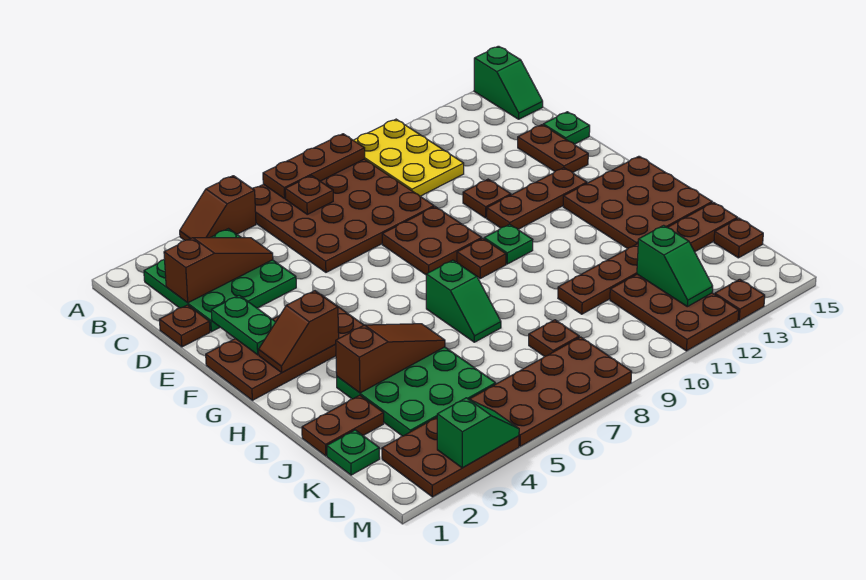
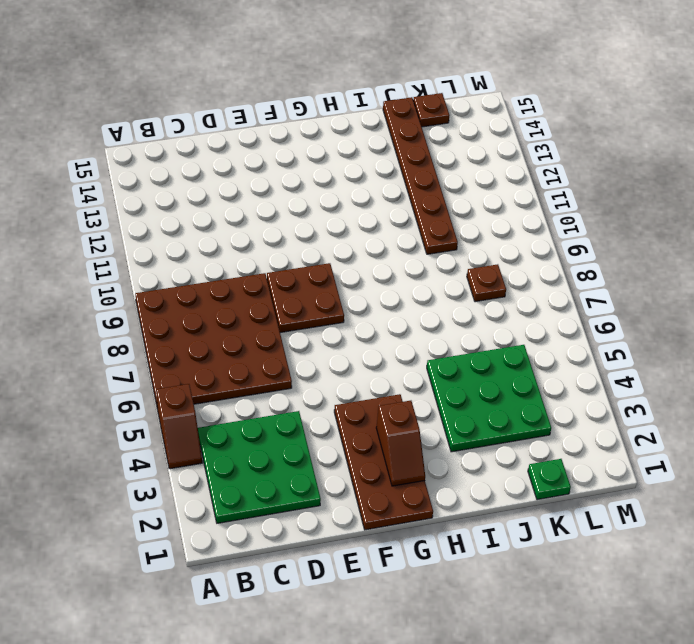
none -> yellow 2x3 plate [353,119,464,196]
none -> green 1x2 slope [474,46,543,119]
none -> brown 1x1 plate [159,305,210,347]
none -> brown 1x2 plate [518,125,588,173]

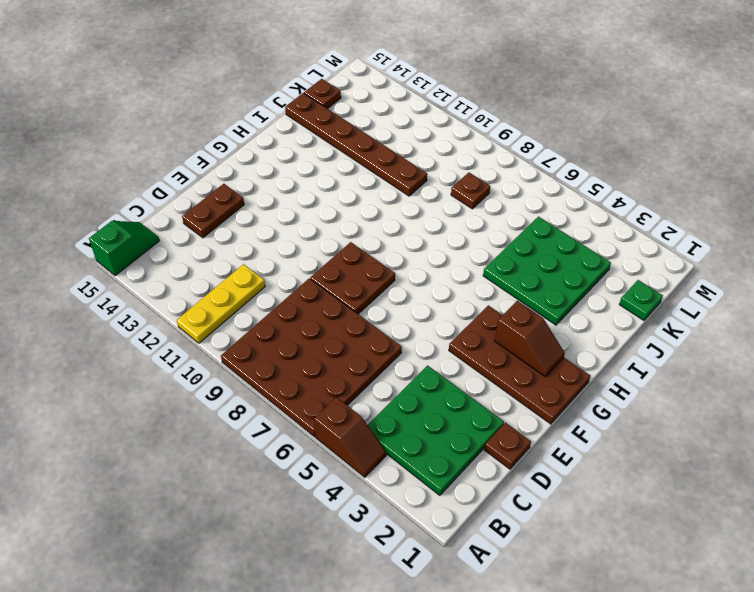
yellow 1x3 plate [177,264,265,343] -> yellow 2x3 plate [353,119,464,196]
none -> green 1x1 plate [543,112,590,144]
none -> brown 1x1 plate [463,179,511,218]
none -> brown 1x3 plate [487,168,587,229]
none -> brown 1x1 plate [457,238,506,279]

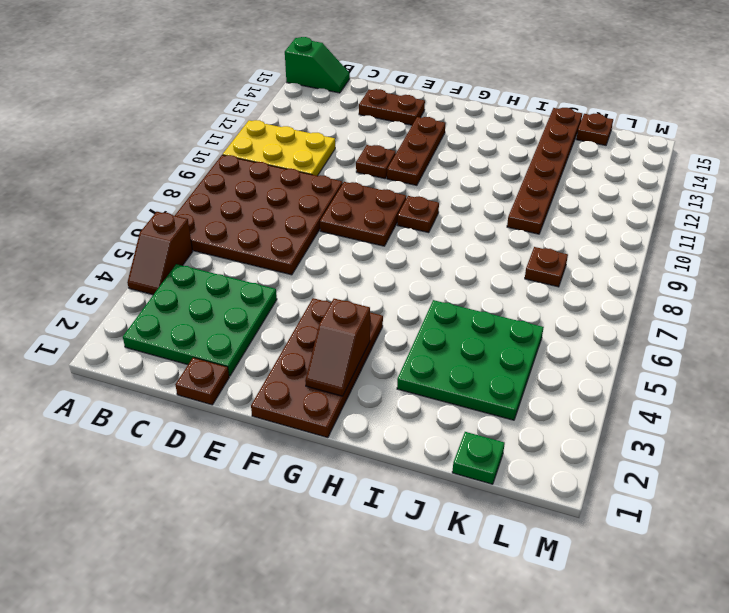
none -> green 1x1 plate [543,112,590,144]
none -> green 1x1 plate [484,224,533,264]
none -> brown 3x3 plate [563,156,712,249]
none -> green 1x2 slope [426,260,501,342]

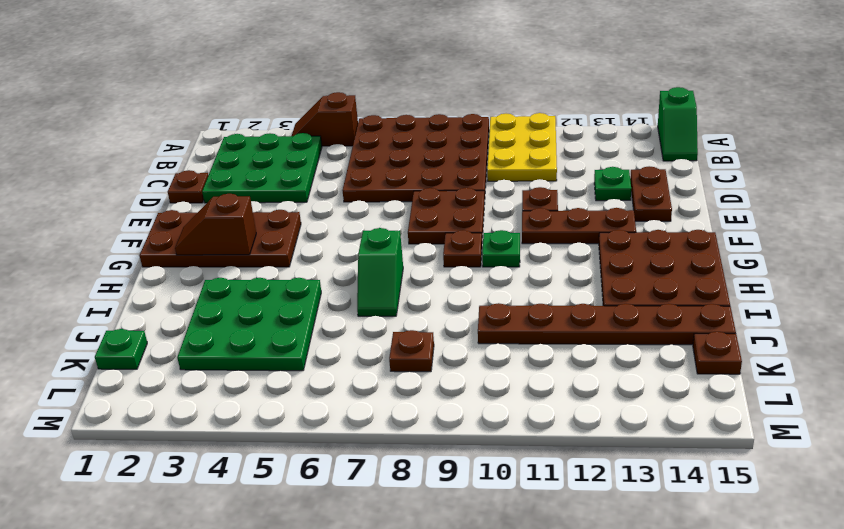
green 1x1 plate [594,167,631,201] -> green 1x1 plate moved to [543,112,590,144]
none -> brown 1x2 plate [302,395,384,456]
none -> brown 2x3 plate [610,274,739,351]
none -> brown 2x3 plate [382,417,519,497]
none -> brown 2x4 plate [470,337,632,446]

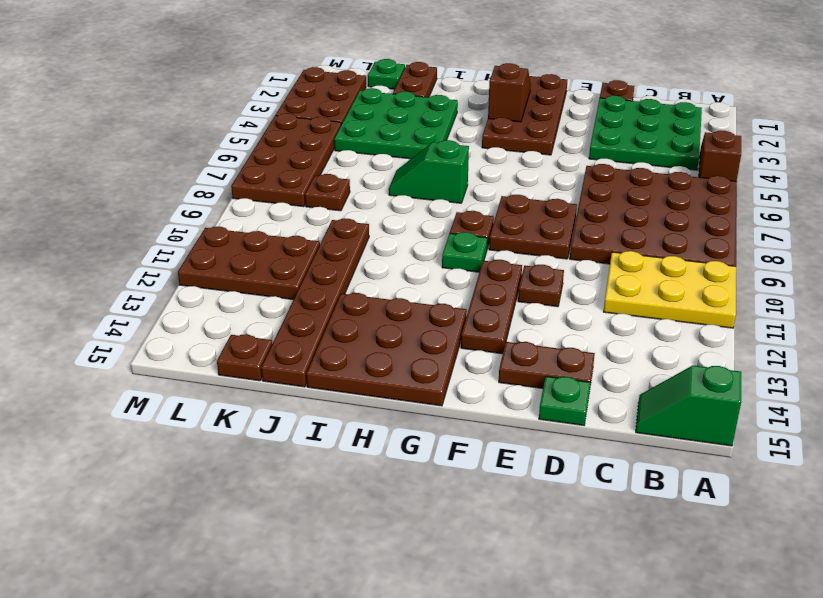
none -> brown 1x1 plate [715,279,765,320]
none -> brown 1x3 plate [263,134,365,199]
none -> brown 1x1 plate [285,176,333,214]
none -> brown 1x3 slope [164,238,273,303]

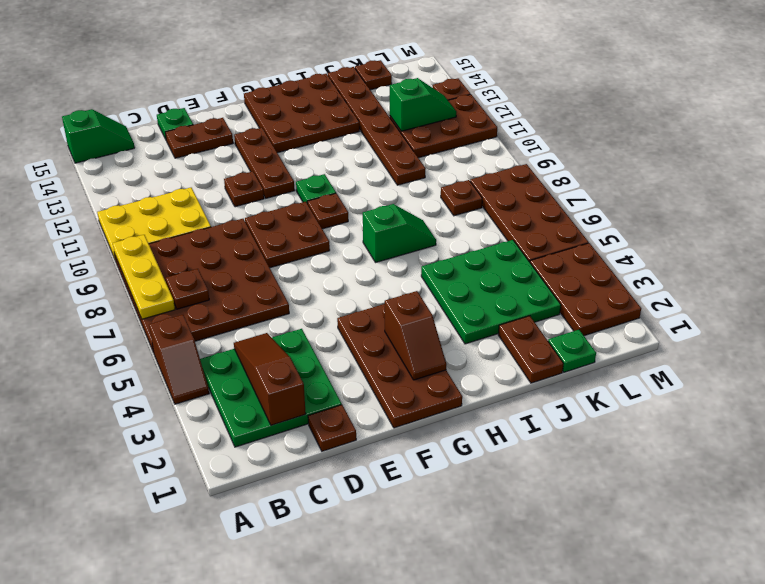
yellow 1x3 plate [113,235,175,319] -> brown 1x3 plate [263,134,365,199]
none -> green 1x2 plate [211,295,276,355]
none -> brown 1x3 slope [336,324,445,393]
none -> green 1x2 slope [437,398,519,468]

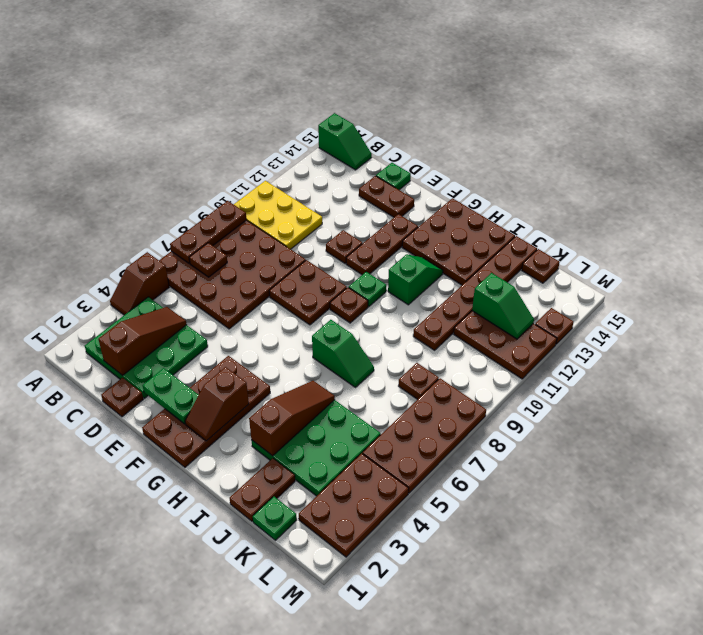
green 1x2 slope [388,254,443,305] -> green 1x2 slope moved to [437,398,519,468]

